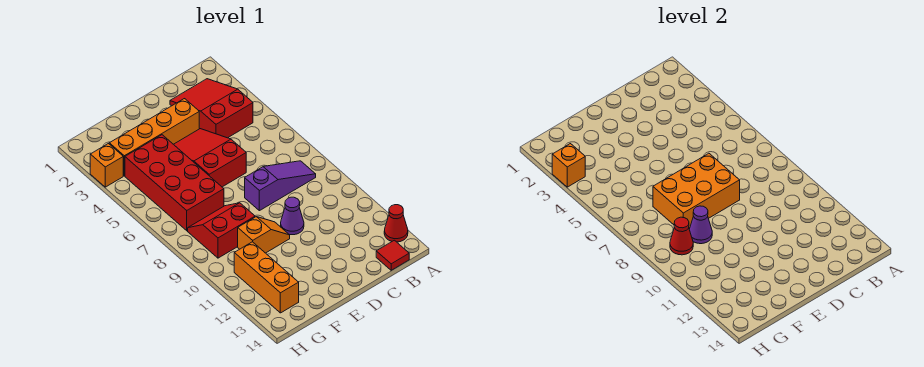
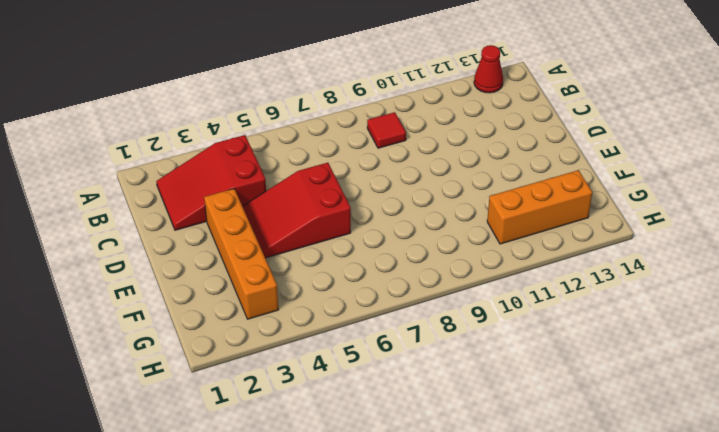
red 1x1 tile [367,112,406,148] -> red 1x1 tile moved to [376,240,409,270]
none -> purple 1x3 slope [245,161,316,211]
none -> purple 1x1 cone [281,197,304,235]
none -> orange 1x2 slope [238,217,290,253]

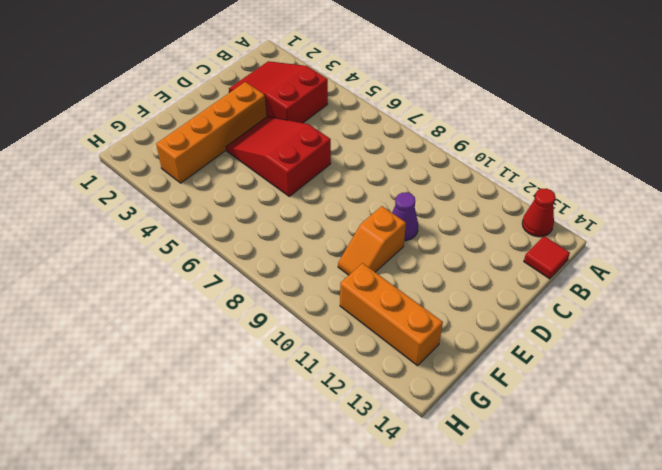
orange 1x2 slope [338,206,406,275] -> orange 1x2 slope turned to [238,217,290,253]
none -> purple 1x3 slope [245,161,316,211]
none -> red 2x4 brick [125,135,224,231]
none -> red 2x2 slope [188,203,255,258]

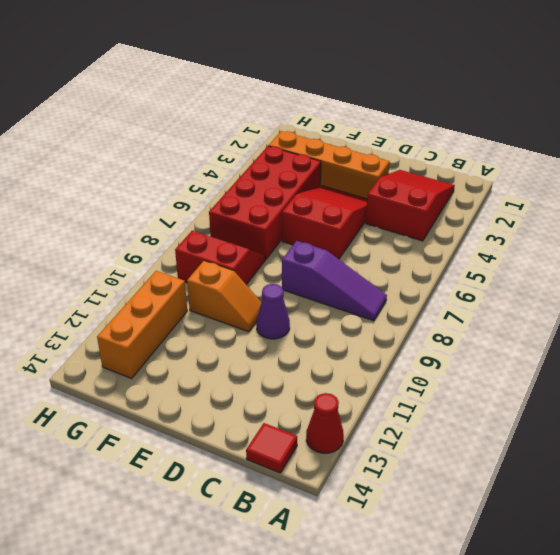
none -> orange 1x1 brick [90,144,123,187]
none -> orange 2x3 brick [653,153,740,229]
none -> purple 1x1 cone [689,206,712,244]

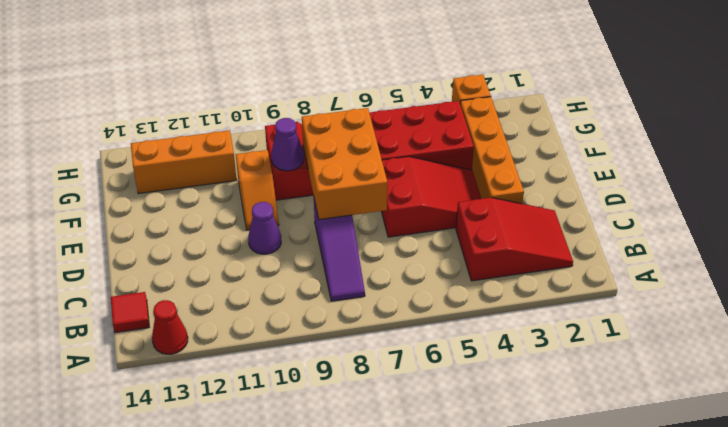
none -> red 1x1 cone [670,217,693,255]
none -> orange 1x1 brick [552,144,585,187]

